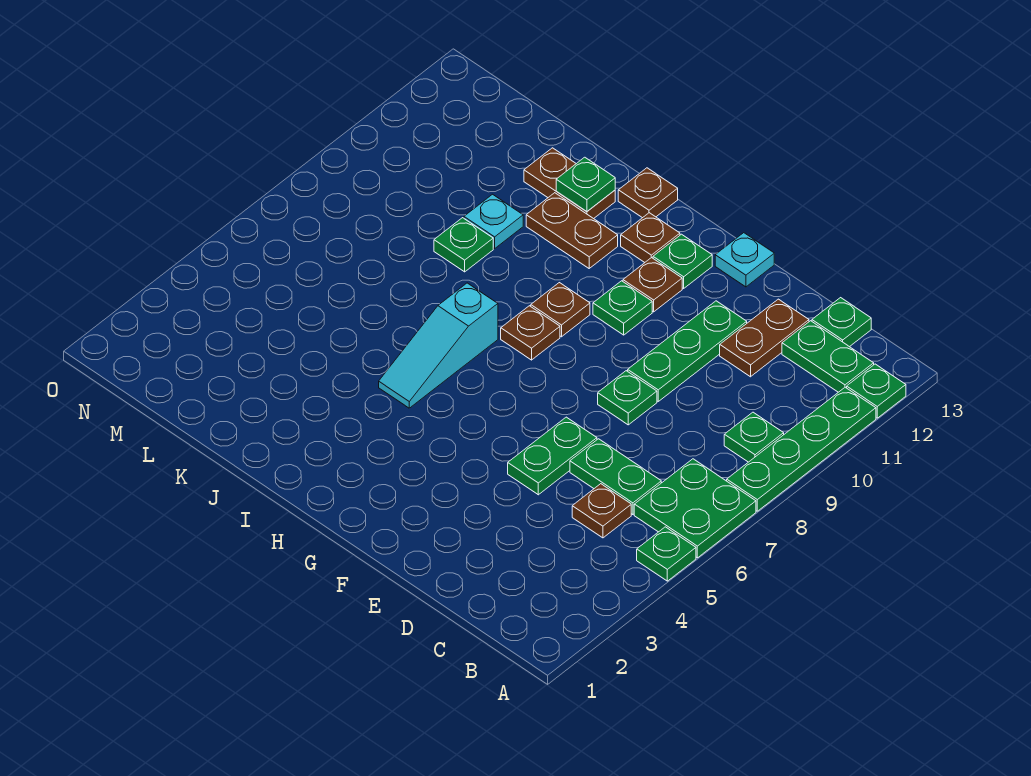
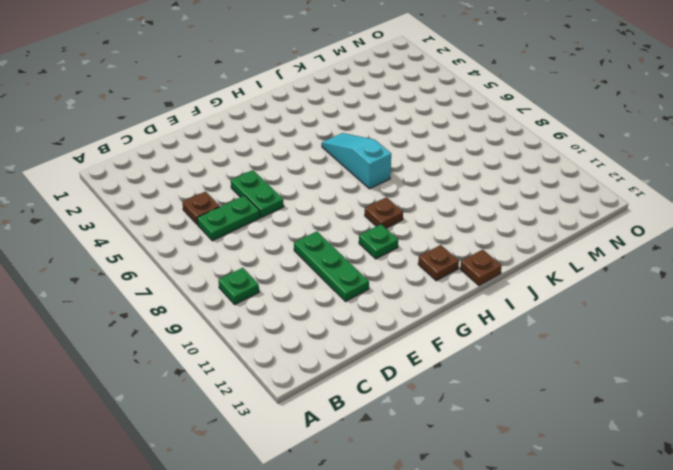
none -> green 1x1 plate [637,527,696,581]
none -> green 2x2 plate [634,459,756,558]
none -> green 1x4 plate [727,387,876,511]

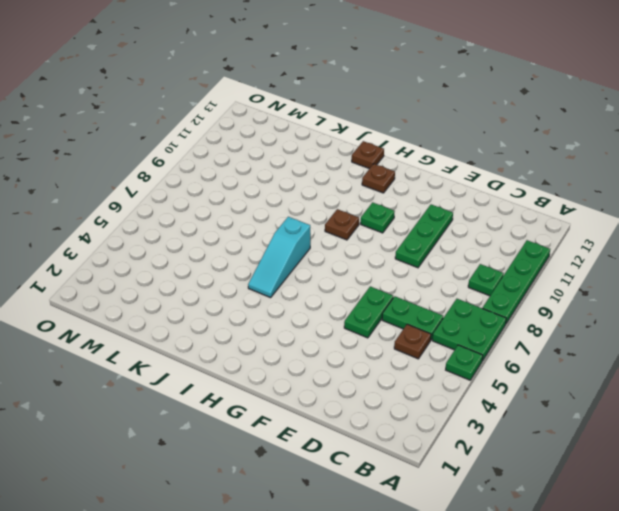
none -> green 1x1 plate [847,364,906,418]
none -> green 1x2 plate [782,321,874,392]
none -> green 1x1 plate [812,298,871,347]

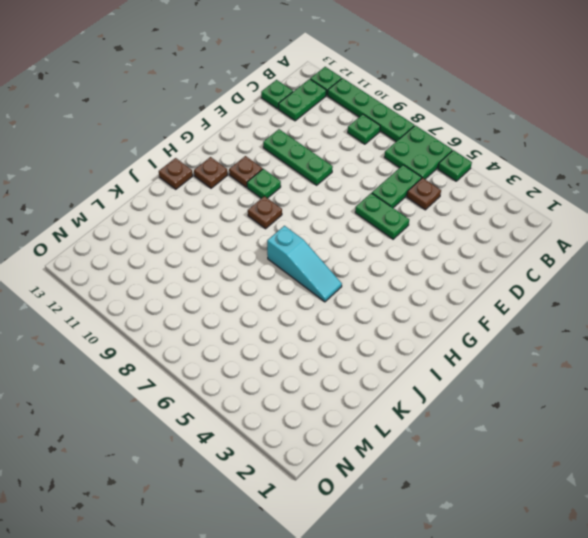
none -> brown 1x2 plate [720,299,809,377]
none -> green 1x1 plate [598,371,657,425]
none -> cyan 1x1 plate [715,233,774,287]

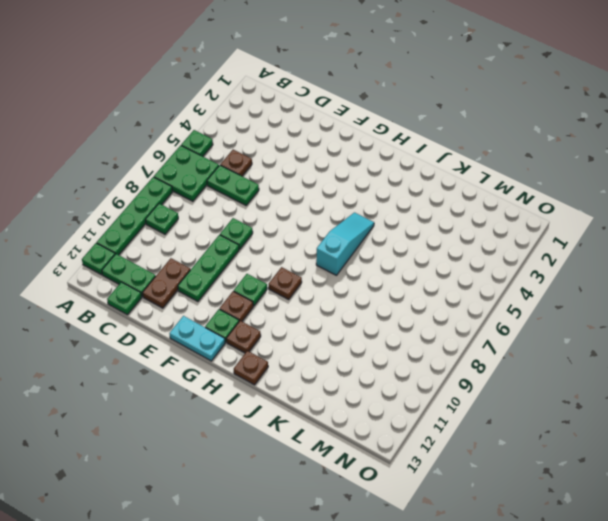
cyan 1x2 plate [170,316,225,361] -> cyan 1x1 plate [715,233,774,287]
none -> green 1x2 plate [508,417,597,495]
none -> brown 1x1 plate [501,306,560,360]
none -> brown 1x2 plate [526,193,618,268]

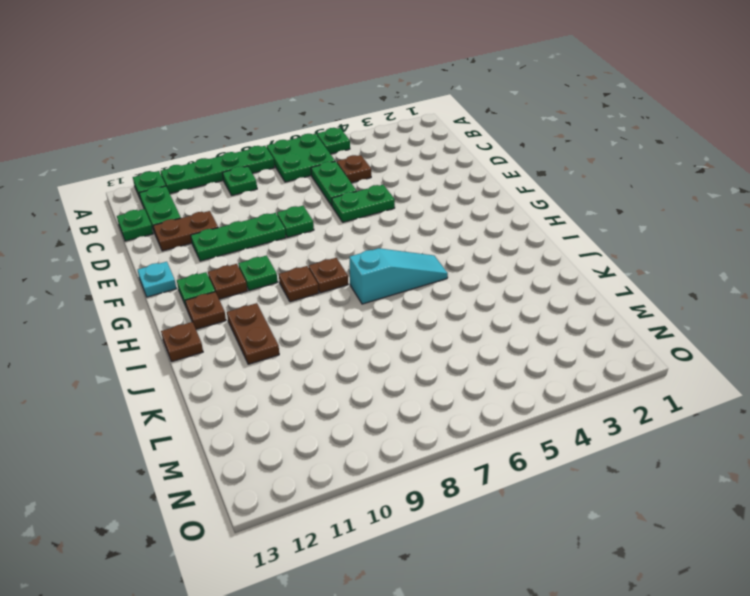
none -> brown 1x2 plate [524,148,615,219]
none -> green 1x1 plate [434,218,493,272]
none -> cyan 1x1 plate [464,194,523,248]

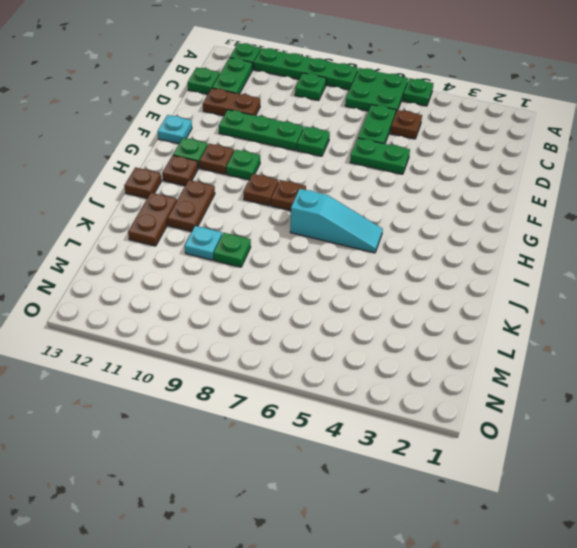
none -> green 1x1 plate [556,157,615,212]

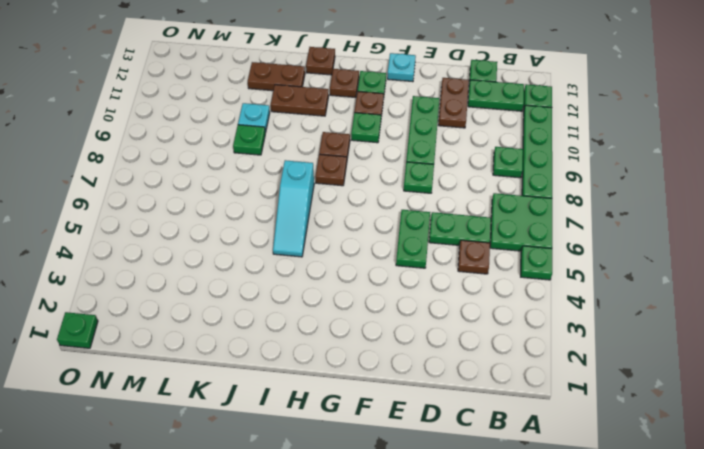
green 1x1 plate [57,312,98,348] -> green 1x1 plate moved to [556,157,615,212]

